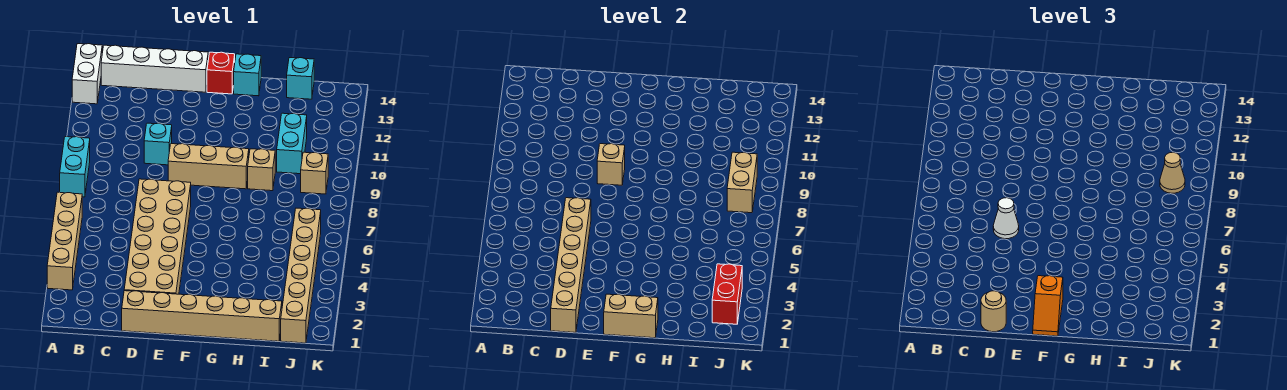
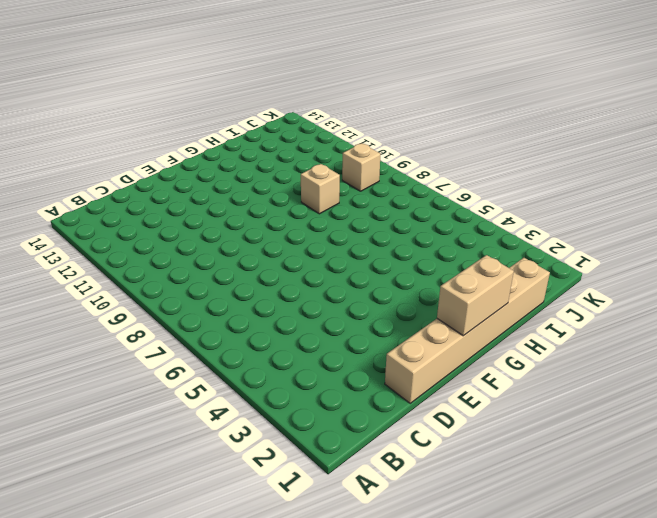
none -> tan 1x4 brick [47,192,82,290]
none -> cyan 1x2 brick [60,137,90,197]
none -> white 1x2 brick [72,44,102,104]

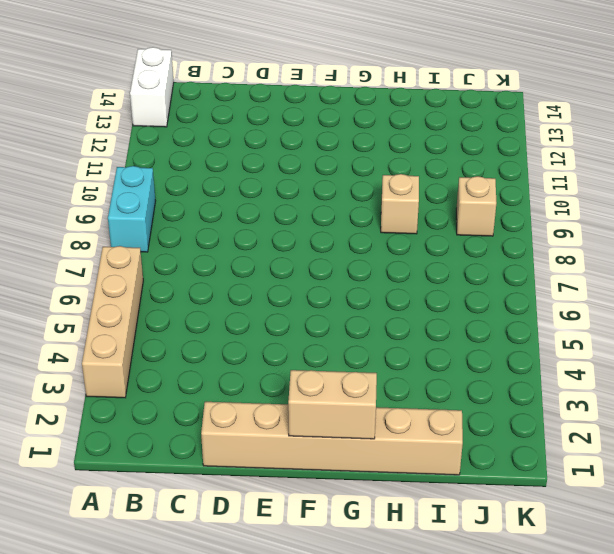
none -> white 1x4 brick [101,45,208,92]
none -> tan 2x6 brick [124,179,191,294]
none -> cyan 1x1 brick [144,123,172,165]

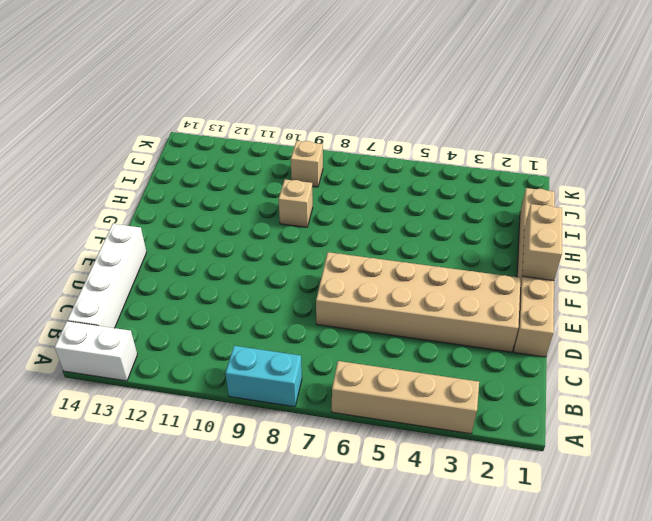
none -> cyan 1x1 brick [144,123,172,165]
none -> tan 1x3 brick [168,144,249,189]
none -> red 1x1 brick [207,52,235,94]

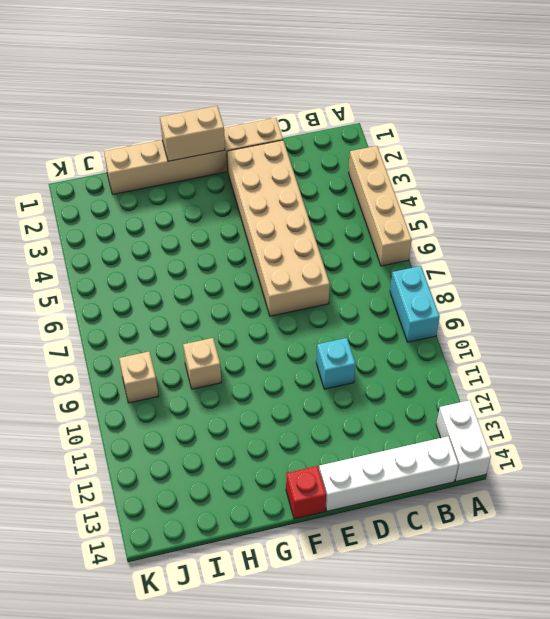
none -> tan 1x3 brick [168,144,249,189]
none -> cyan 1x1 brick [234,54,261,96]
none -> cyan 1x2 brick [277,113,307,174]

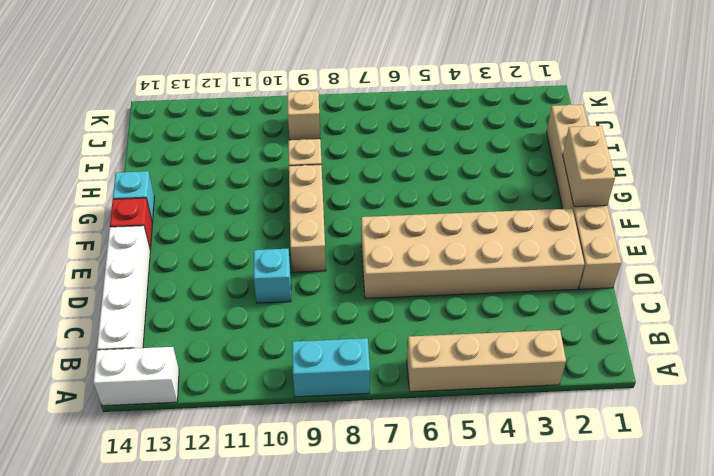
none -> cyan 1x2 brick [277,113,307,174]
none -> cyan 1x1 brick [287,58,314,99]
none -> tan 1x6 brick [281,208,321,343]

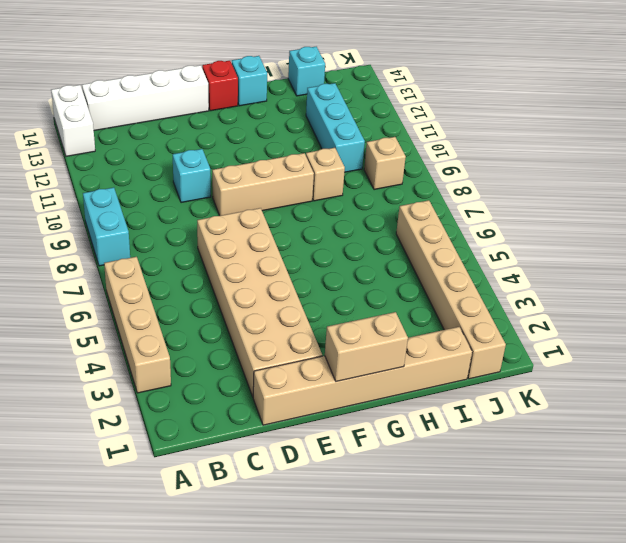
cyan 1x3 brick [306,83,365,172] -> cyan 1x2 brick [277,113,307,174]
none -> tan 1x6 brick [551,198,591,333]
none -> tan 1x1 brick [597,144,625,185]
none -> red 1x2 brick [712,264,742,324]

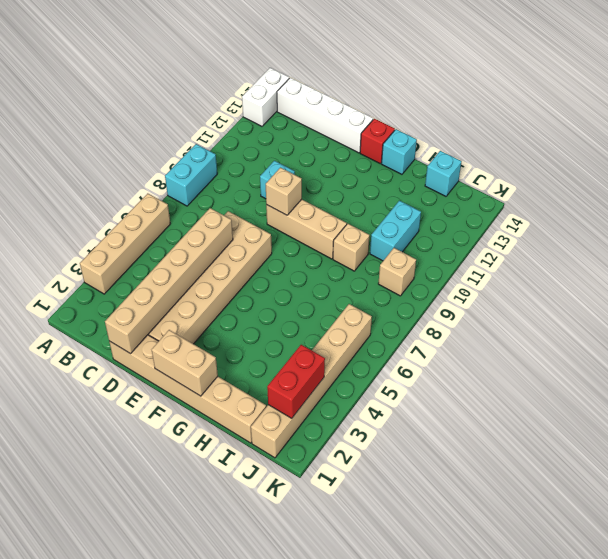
none -> tan 1x2 brick [727,152,757,213]
none -> tan 1x1 round brick [981,291,1006,332]
none -> white 1x1 cone [993,198,1019,239]

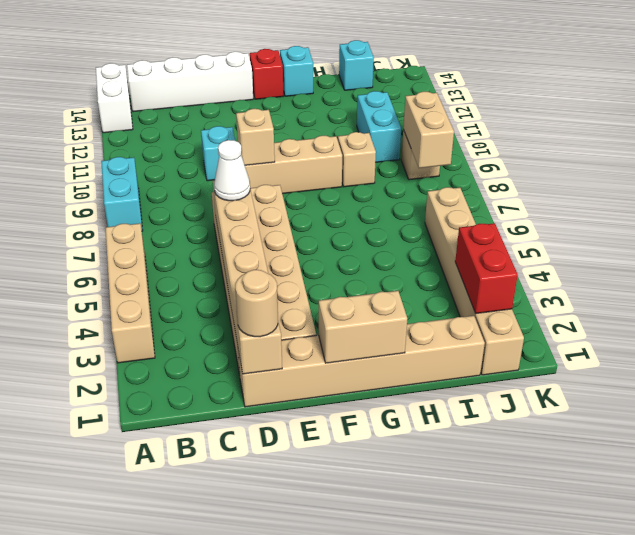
none -> orange 1x2 slope [1033,276,1063,336]
none -> tan 1x1 cone [1160,152,1185,193]

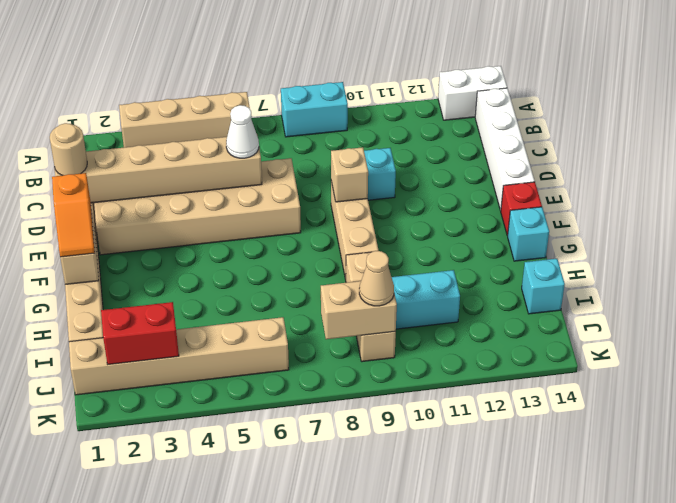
orange 1x2 slope [52,173,95,257] -> orange 1x2 slope turned to [1033,276,1063,336]

